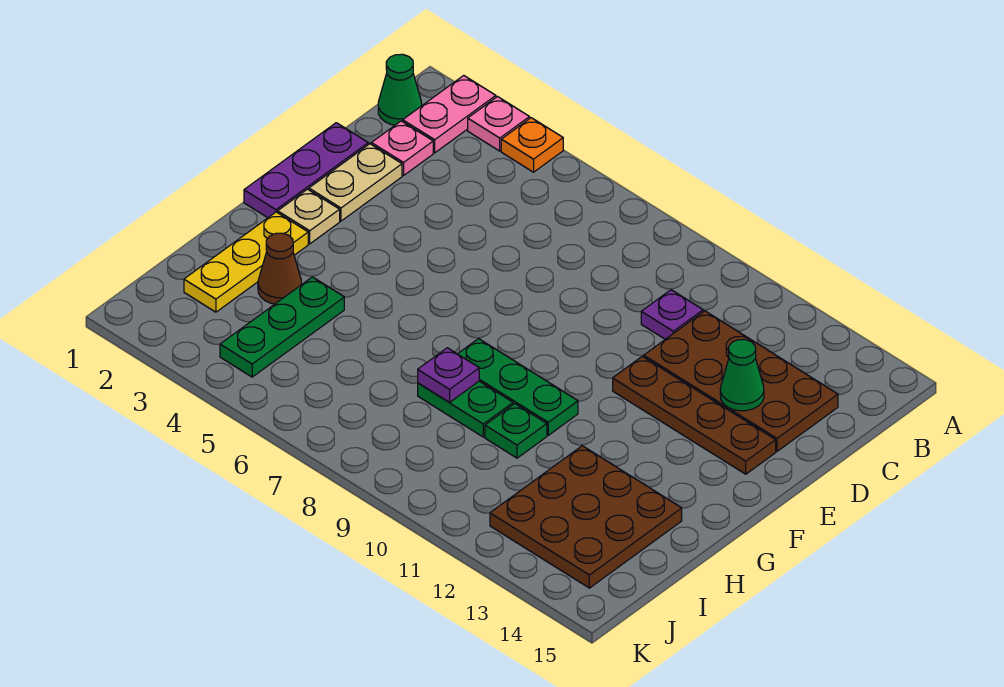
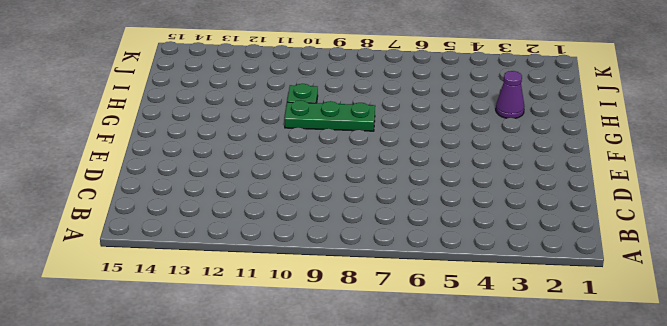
purple 1x1 cone [496,71,524,118] -> brown 1x1 cone [258,233,302,304]
none -> pink 1x2 plate [403,75,496,153]
none -> pink 1x1 plate [468,97,530,151]
none -> orange 1x1 plate [501,118,563,172]

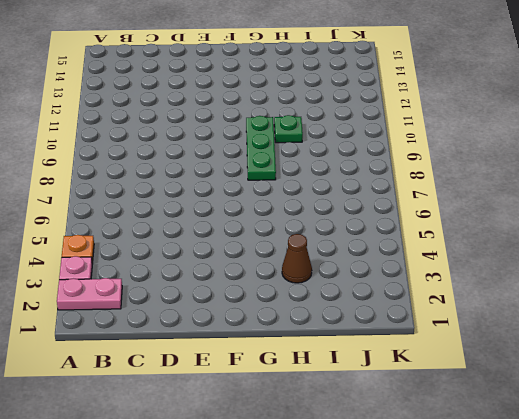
none -> green 1x1 cone [378,54,422,125]
none -> pink 1x1 plate [371,121,433,176]
none -> purple 1x1 plate [641,290,703,339]

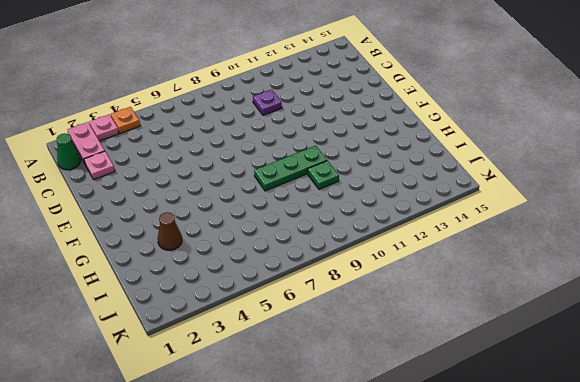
none -> brown 2x4 plate [644,311,838,451]
none -> purple 1x3 plate [244,123,368,218]
none -> tan 1x2 plate [309,144,402,221]

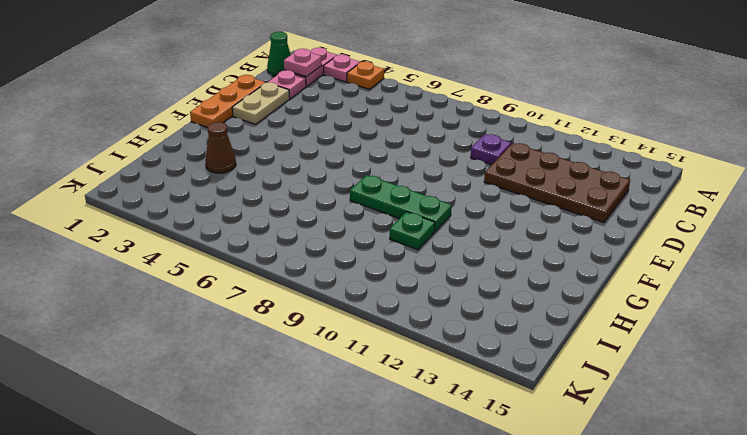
pink 1x1 plate [284,49,322,77] -> none
orange 1x3 plate [190,75,266,128] -> purple 1x3 plate [244,123,368,218]
none -> brown 1x4 plate [613,356,776,474]
none -> tan 1x1 plate [278,189,340,244]
none -> yellow 1x3 plate [184,212,308,312]

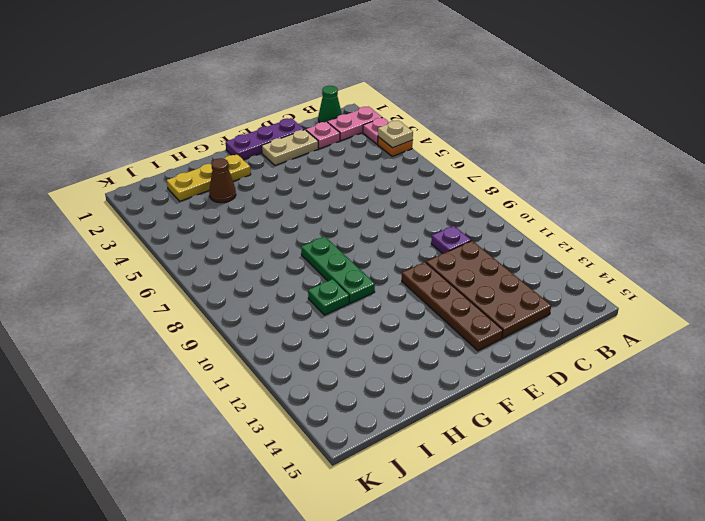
tan 1x1 plate [378,120,413,148] -> tan 1x1 plate moved to [278,189,340,244]
none -> green 1x3 plate [220,277,344,377]
none -> green 1x2 plate [418,381,513,437]
none -> brown 3x3 plate [490,446,682,588]

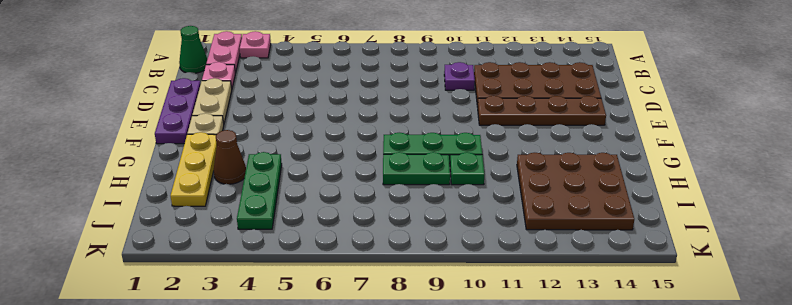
none -> orange 1x1 plate [501,118,563,172]
none -> green 1x1 cone [720,340,764,411]
none -> purple 1x1 plate [418,348,479,402]

